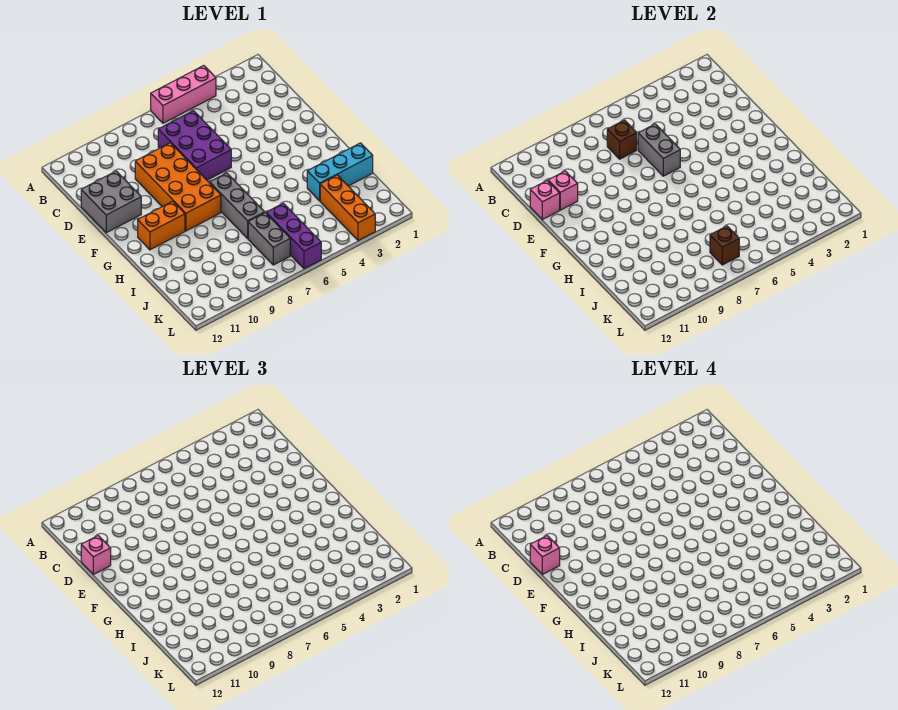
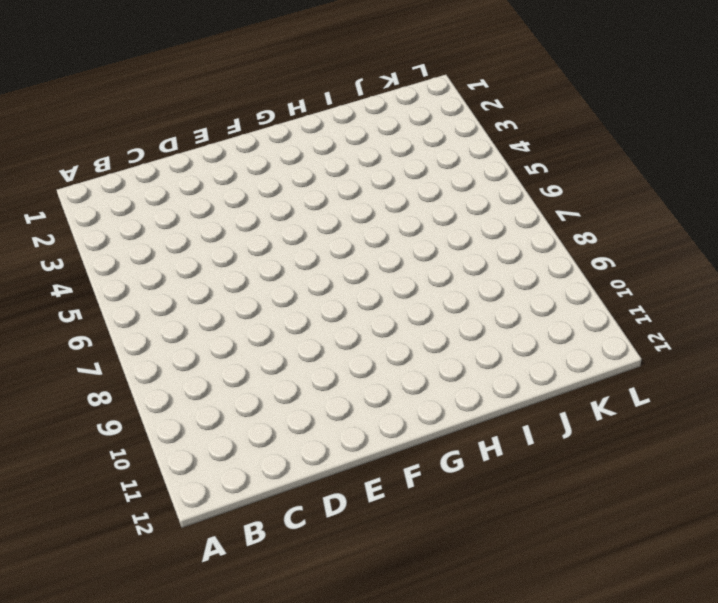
none -> pink 1x3 brick [151,66,216,123]
none -> purple 2x3 brick [158,111,231,180]
none -> orange 2x4 brick [135,143,221,231]

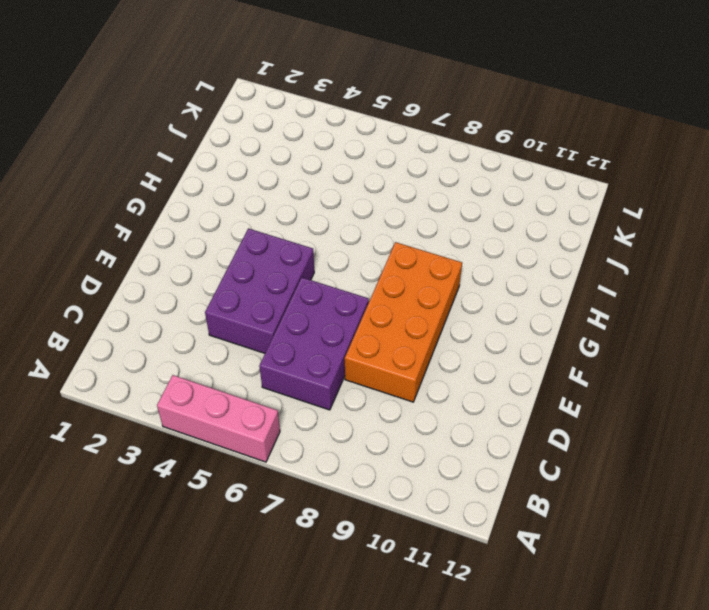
purple 2x3 brick [205,229,314,353] -> none
none -> grey 2x2 brick [81,171,141,233]
none -> grey 1x3 brick [210,173,265,238]
none -> orange 1x2 brick [138,201,185,250]

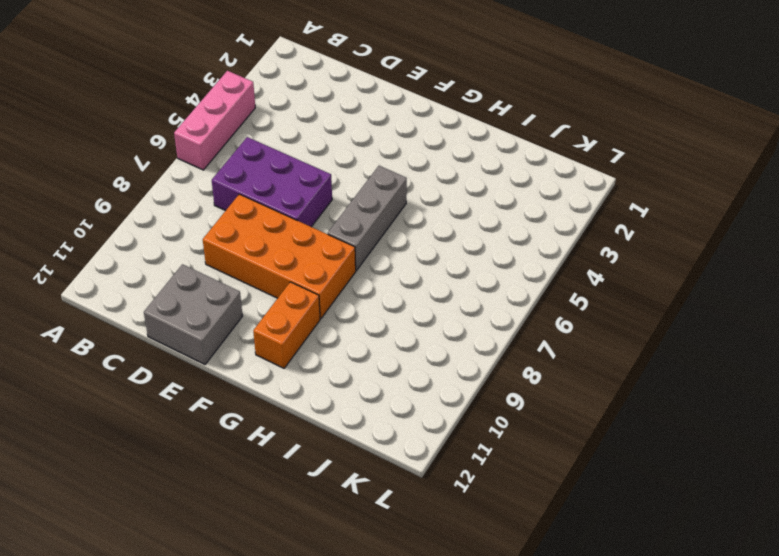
grey 1x3 brick [328,166,407,271] -> grey 1x3 brick turned to [210,173,265,238]
none -> cyan 1x3 brick [307,143,373,201]
none -> orange 1x3 brick [320,175,375,241]
none -> purple 1x3 brick [266,203,321,269]

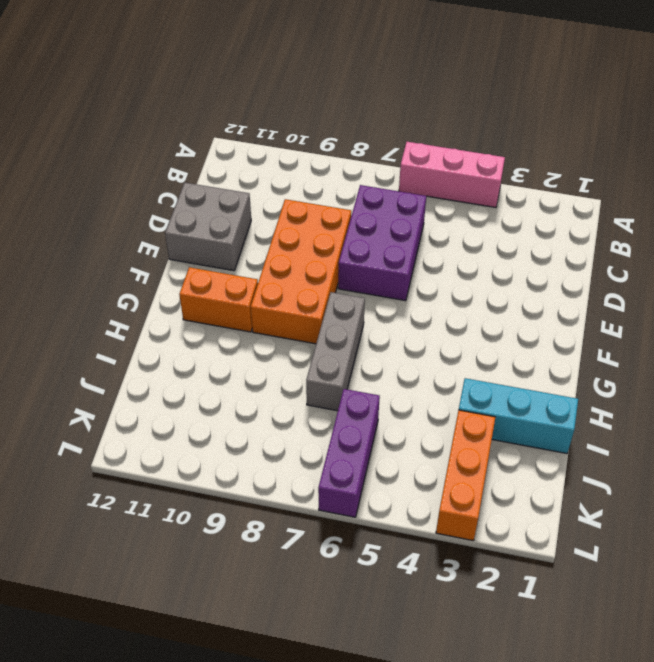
none -> grey 1x2 brick [248,213,290,265]
none -> brown 1x1 brick [607,120,637,159]
none -> grey 1x2 brick [638,124,680,176]

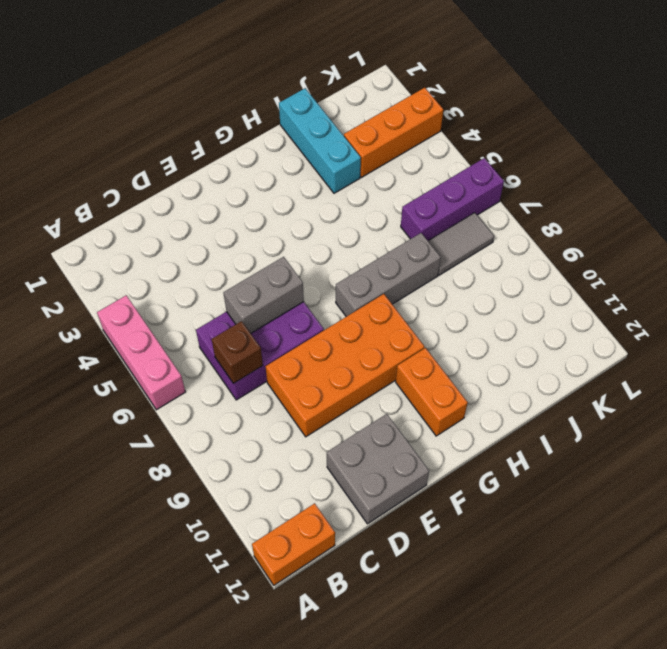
orange 1x2 brick [252,503,335,585] -> none
grey 1x2 tile [428,213,494,275] -> grey 1x2 brick [248,213,290,265]
none -> pink 1x1 brick [548,171,578,210]
none -> pink 1x1 brick [530,181,560,220]
none -> brown 1x1 brick [710,226,739,265]

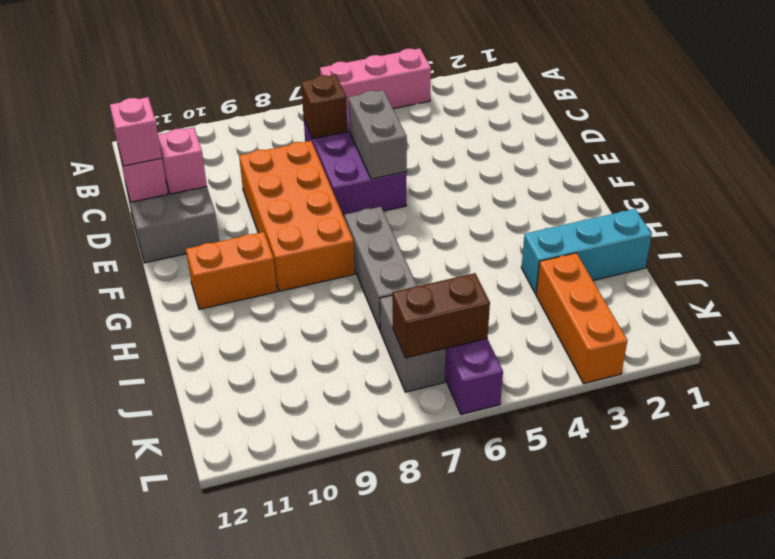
brown 1x2 brick [392,273,490,358] -> brown 1x1 brick [710,226,739,265]
none -> pink 1x1 brick [530,536,560,575]

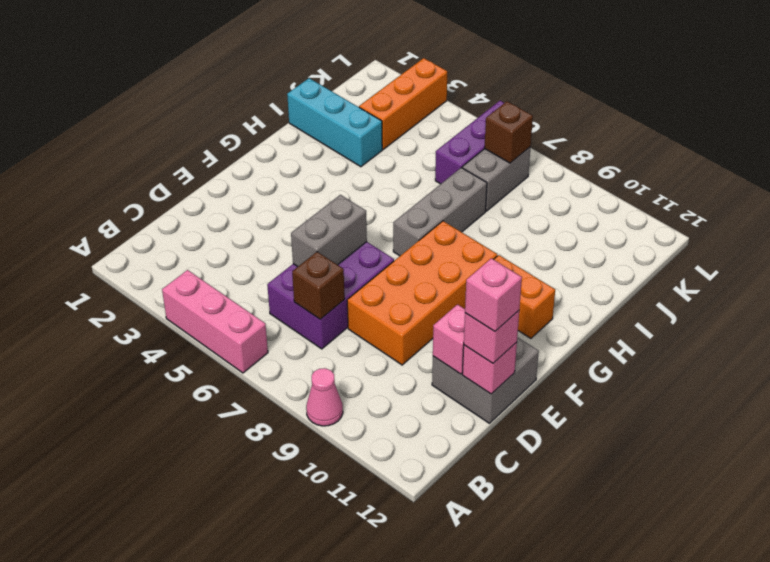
pink 1x1 cone [306,368,343,426] -> none

